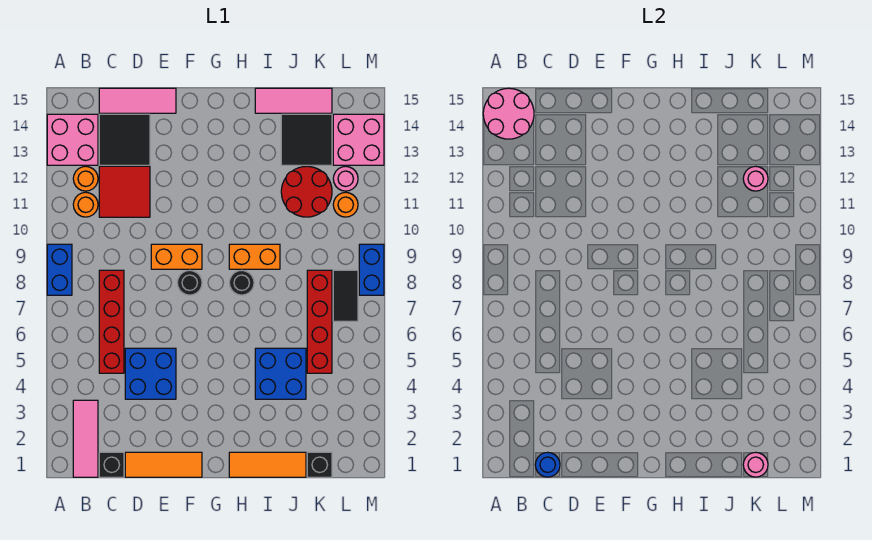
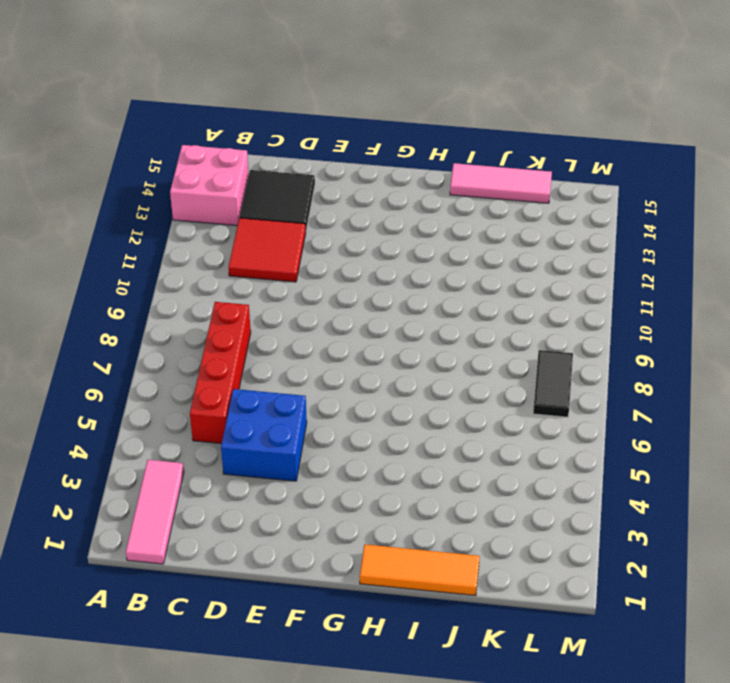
none -> blue 1x2 brick [47,244,72,295]
none -> orange 1x1 round brick [73,192,98,217]
none -> orange 1x1 round brick [73,166,98,191]
none -> black 1x1 brick [99,452,124,477]

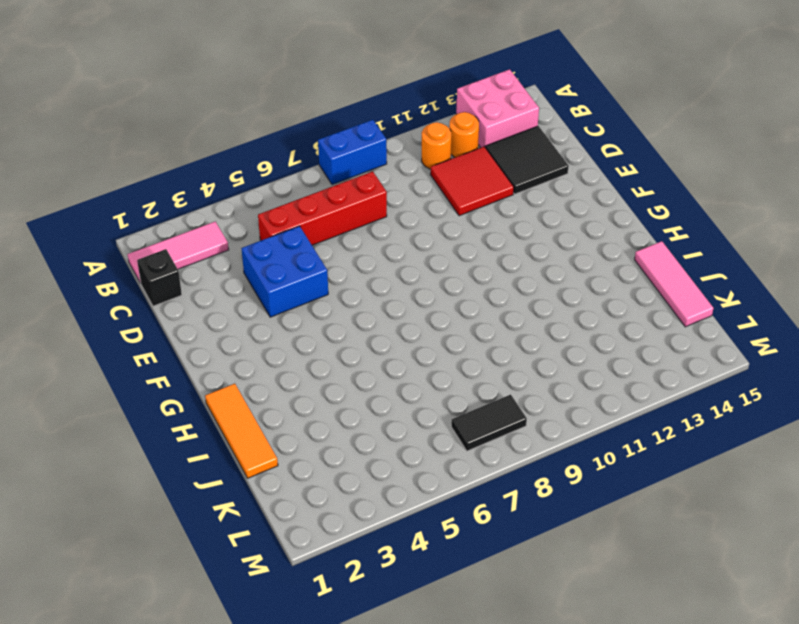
none -> pink 1x3 tile [99,88,176,113]
none -> orange 1x3 tile [125,452,202,477]
none -> orange 1x2 brick [151,244,202,269]
none -> black 1x1 round brick [177,270,202,295]

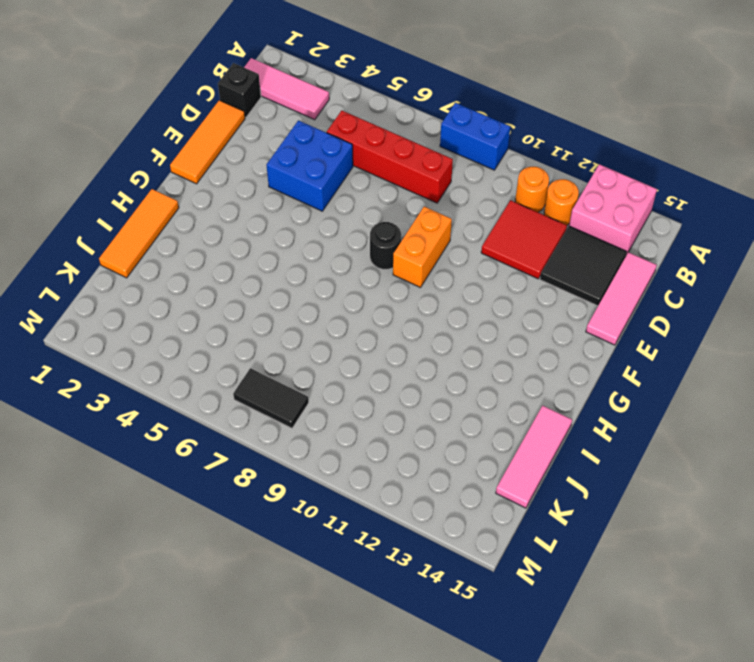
none -> black 1x1 round brick [229,270,254,295]
none -> orange 1x2 brick [229,244,280,269]
none -> blue 2x2 brick [255,348,306,399]
none -> red 2x2 round brick [281,166,332,217]

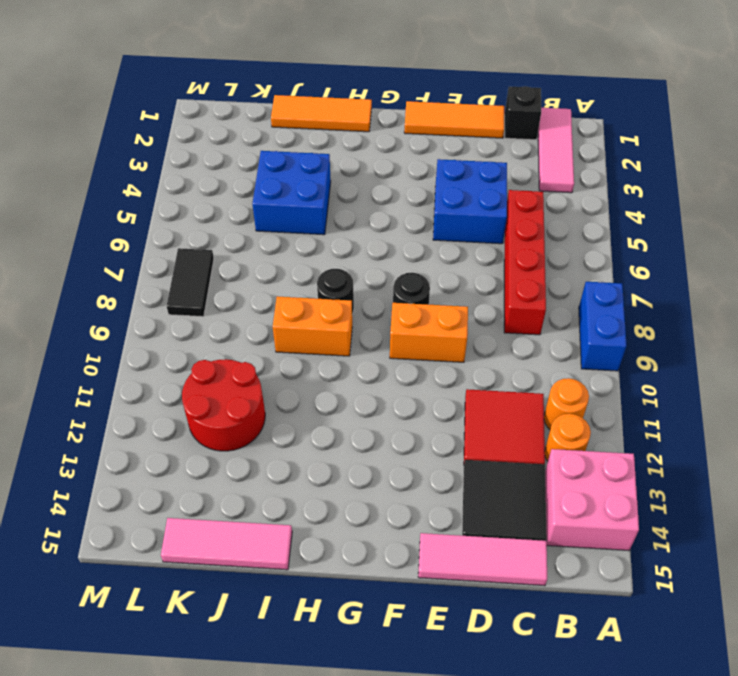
none -> black 2x2 tile [281,114,332,165]
none -> black 1x1 brick [307,452,332,477]
none -> red 1x4 brick [307,270,332,373]
none -> orange 1x1 round brick [333,192,358,217]

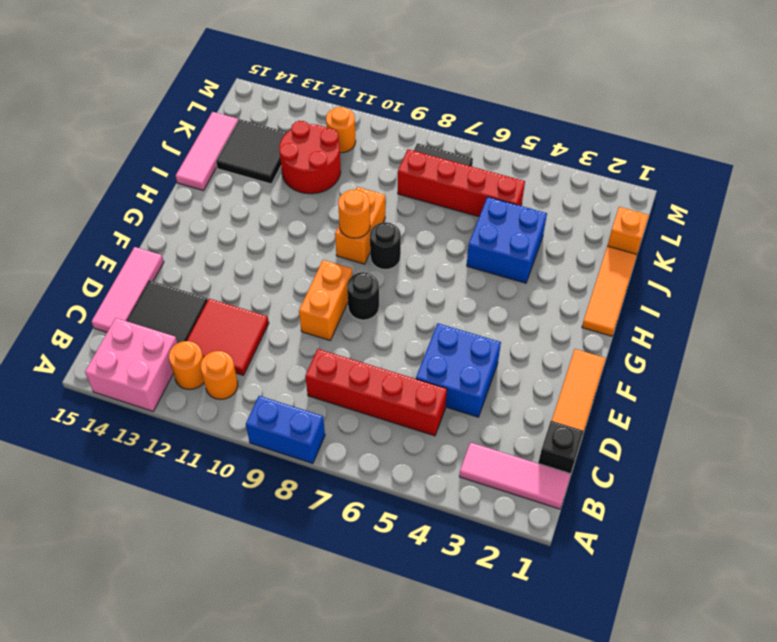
orange 1x1 round brick [338,190,370,238] -> none
orange 1x1 brick [607,207,649,254] -> black 1x1 brick [307,452,332,477]
none -> pink 1x1 round brick [333,166,358,191]
none -> pink 2x2 brick [333,114,384,165]
none -> blue 1x2 brick [359,244,384,295]
none -> pink 2x2 round brick [483,88,534,139]

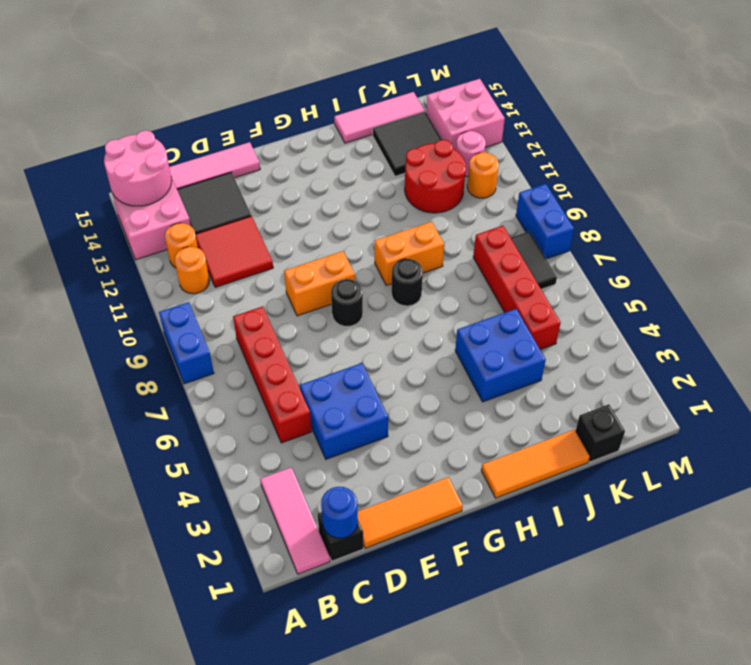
none -> pink 1x1 round brick [743,452,768,477]
none -> pink 1x1 round brick [743,166,768,191]

